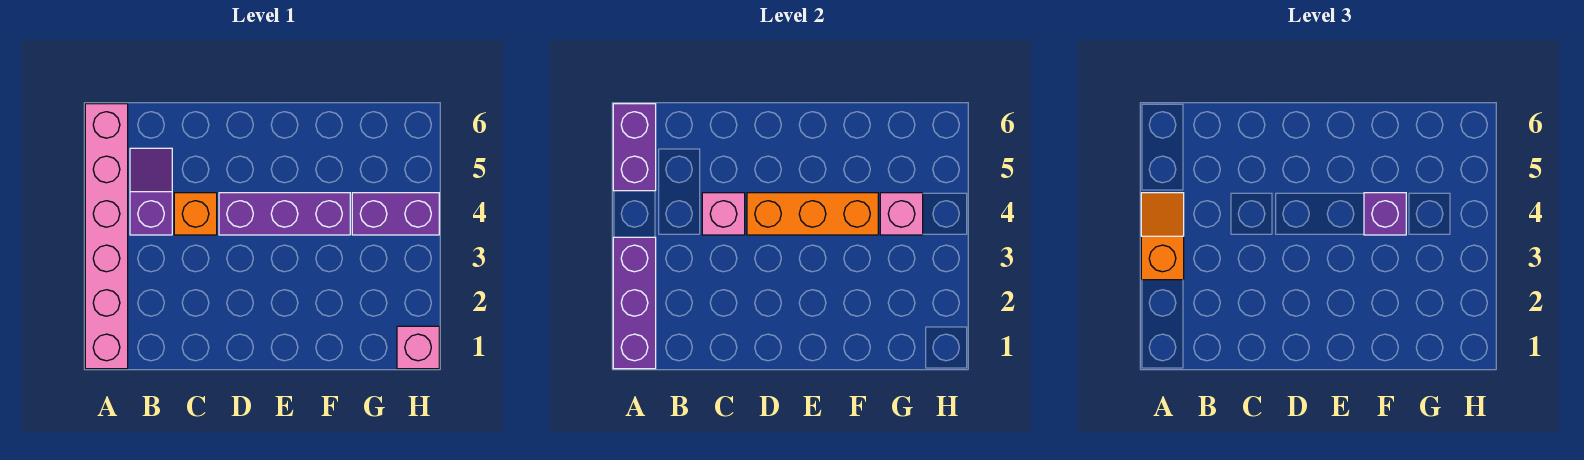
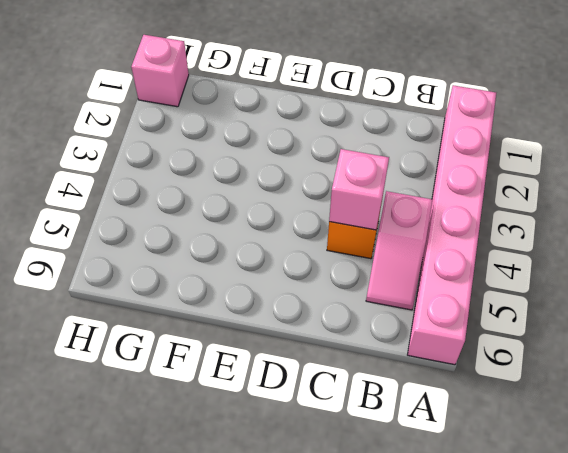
pink 1x2 slope [366,191,432,310] -> purple 1x2 slope [130,148,172,235]
none -> purple 1x3 brick [219,193,350,235]
none -> purple 1x2 brick [352,193,439,235]
none -> purple 1x3 brick [613,237,656,369]

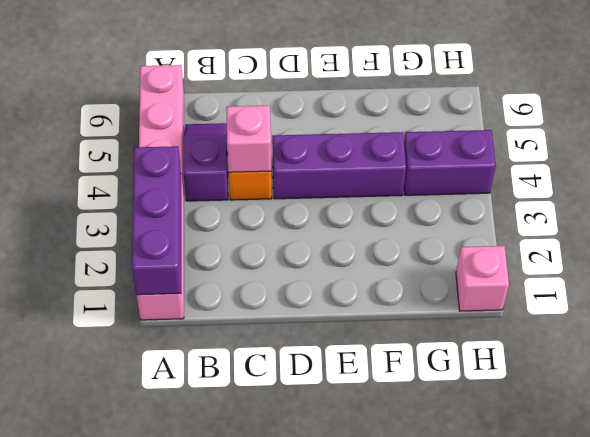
none -> purple 1x2 brick [613,104,656,191]
none -> orange 1x3 brick [747,193,878,235]
none -> pink 1x1 brick [880,193,923,235]

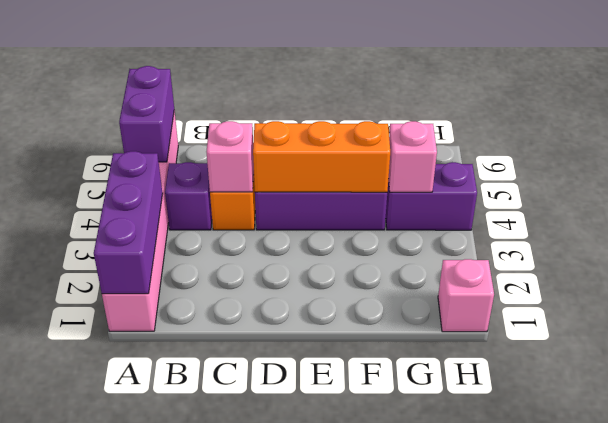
none -> orange 1x2 slope [1141,193,1184,280]
none -> purple 1x1 brick [1364,193,1406,235]

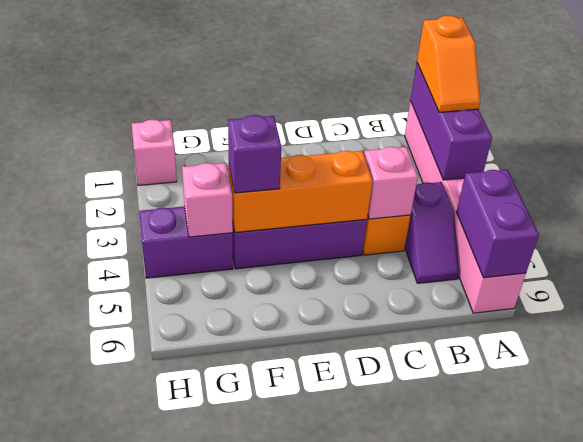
orange 1x2 slope [417,16,480,112] -> orange 1x2 slope moved to [1141,193,1184,280]

